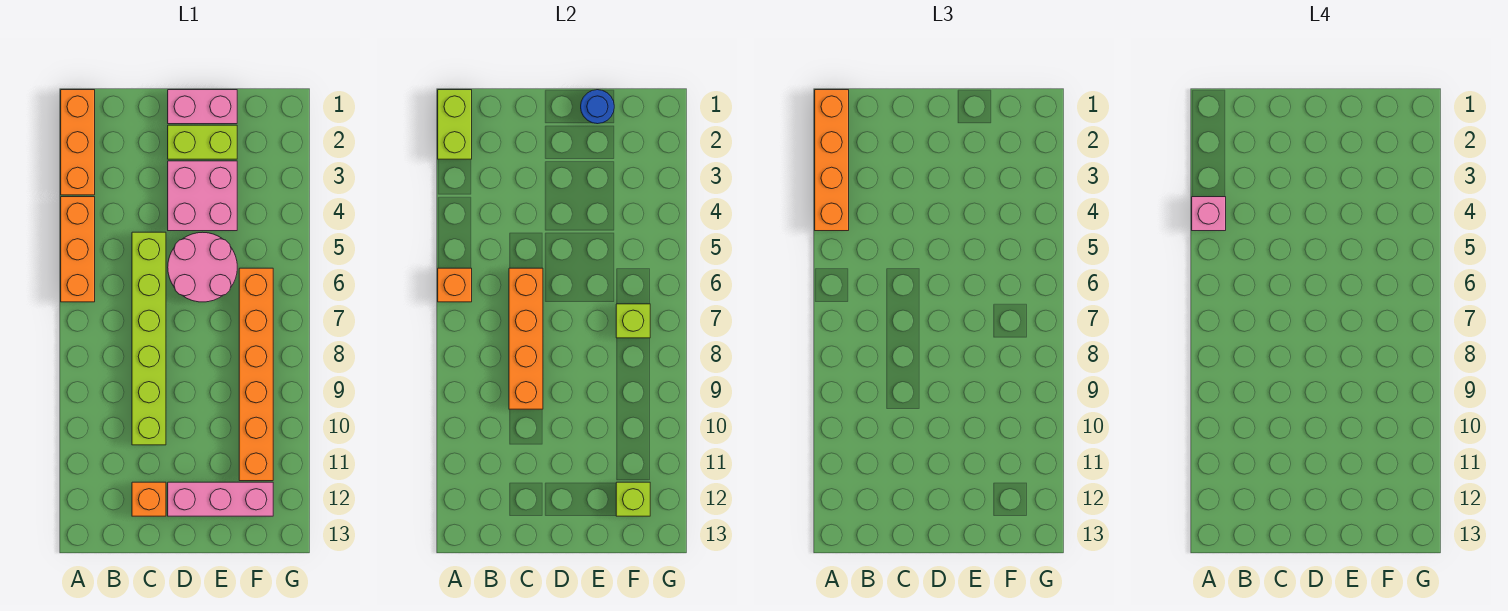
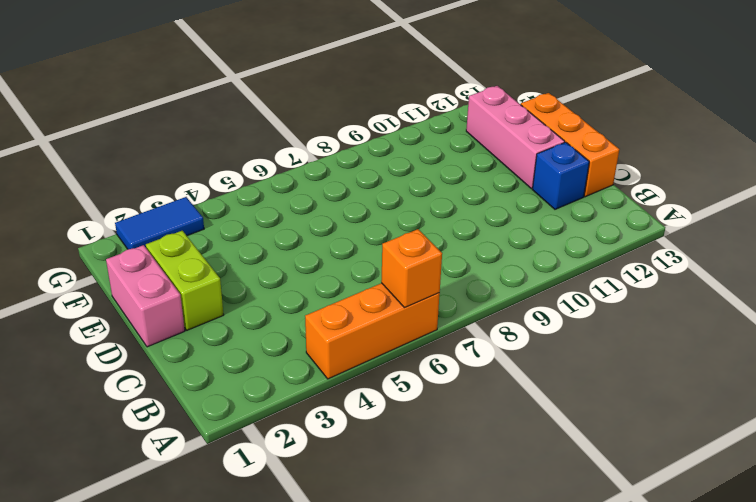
blue 1x1 brick [532,142,589,209] -> orange 1x1 brick [132,482,166,516]
orange 1x3 brick [521,93,619,197] -> orange 1x3 brick turned to [61,90,95,195]
blue 1x2 tile [115,197,204,249] -> none
none -> lime 1x6 brick [132,232,166,445]
none -> pink 2x2 brick [168,161,237,231]
none -> pink 2x2 round brick [168,232,237,302]

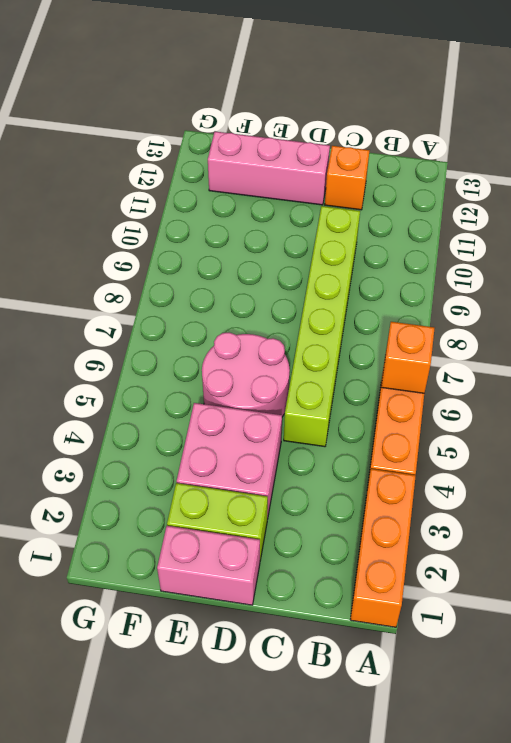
none -> orange 1x6 brick [239,268,273,481]
none -> lime 1x2 brick [438,90,472,159]
none -> orange 1x4 brick [509,268,543,409]

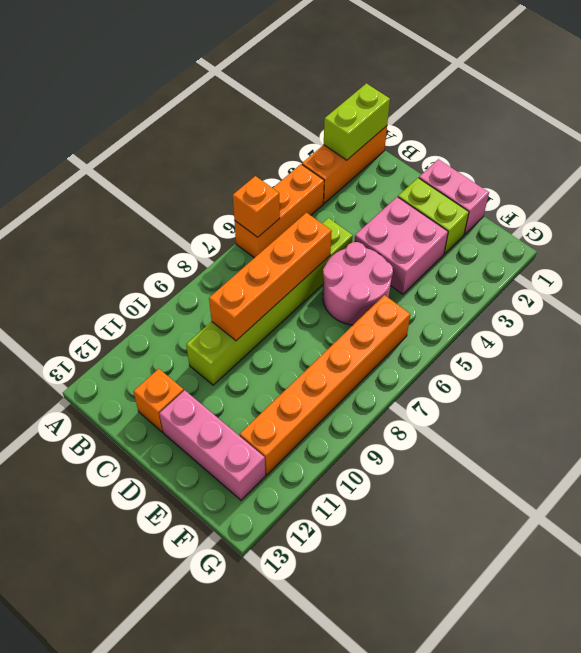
none -> blue 1x1 round brick [581,90,614,124]
none -> lime 1x1 brick [616,304,650,338]
none -> lime 1x1 brick [616,482,650,516]

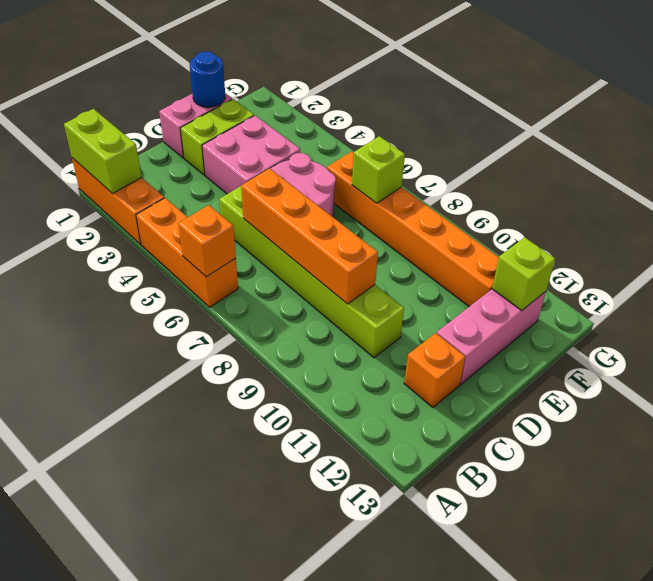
none -> orange 1x4 brick [815,90,849,231]
none -> pink 1x1 brick [1192,197,1226,231]

